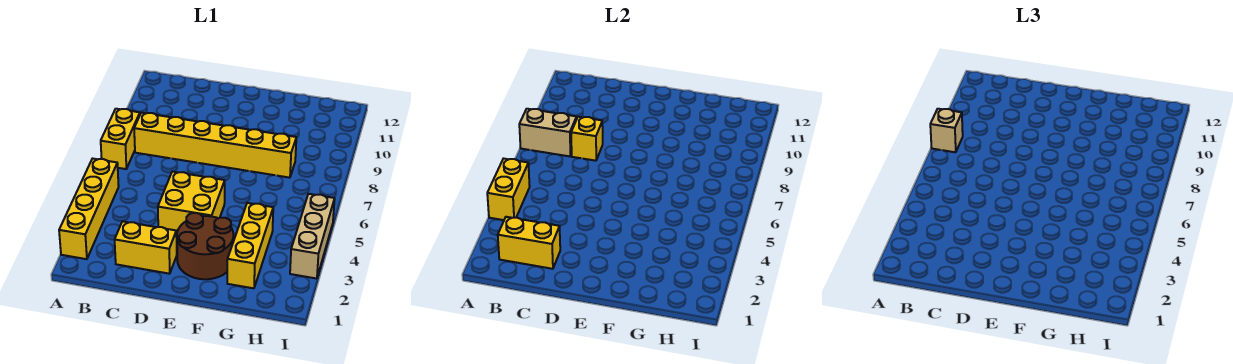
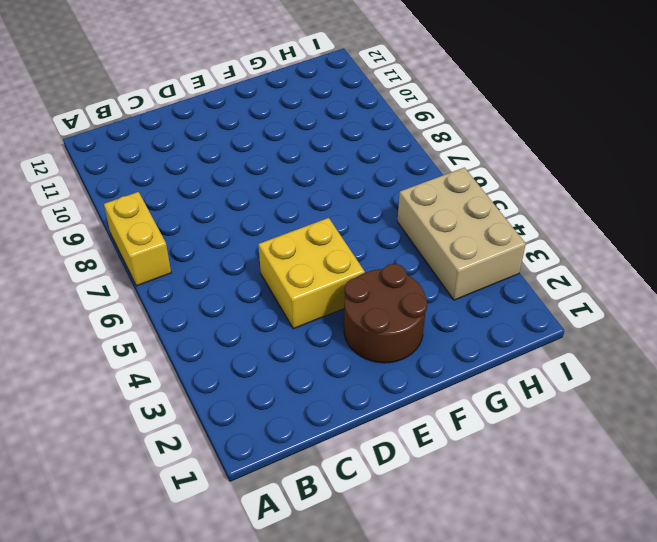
tan 2x3 brick [398,168,526,300] -> tan 1x3 brick [290,194,335,279]
none -> yellow 1x4 brick [59,159,119,259]
none -> yellow 1x6 brick [134,113,296,178]
none -> yellow 1x2 brick [115,221,177,274]

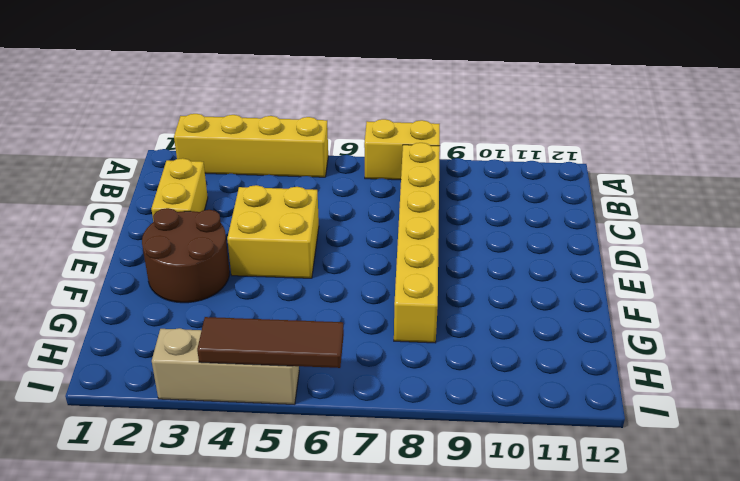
brown 1x3 tile [197,317,344,368] -> none
none -> yellow 1x3 brick [227,203,273,288]
none -> yellow 1x2 brick [487,159,530,220]
none -> tan 1x2 brick [519,109,577,156]

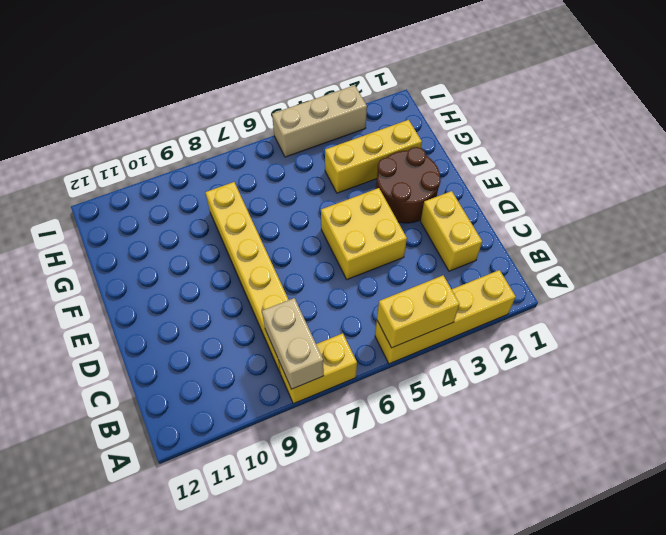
none -> yellow 1x2 brick [498,217,560,269]
none -> yellow 1x1 brick [571,117,603,161]
none -> tan 1x1 brick [930,109,963,152]

